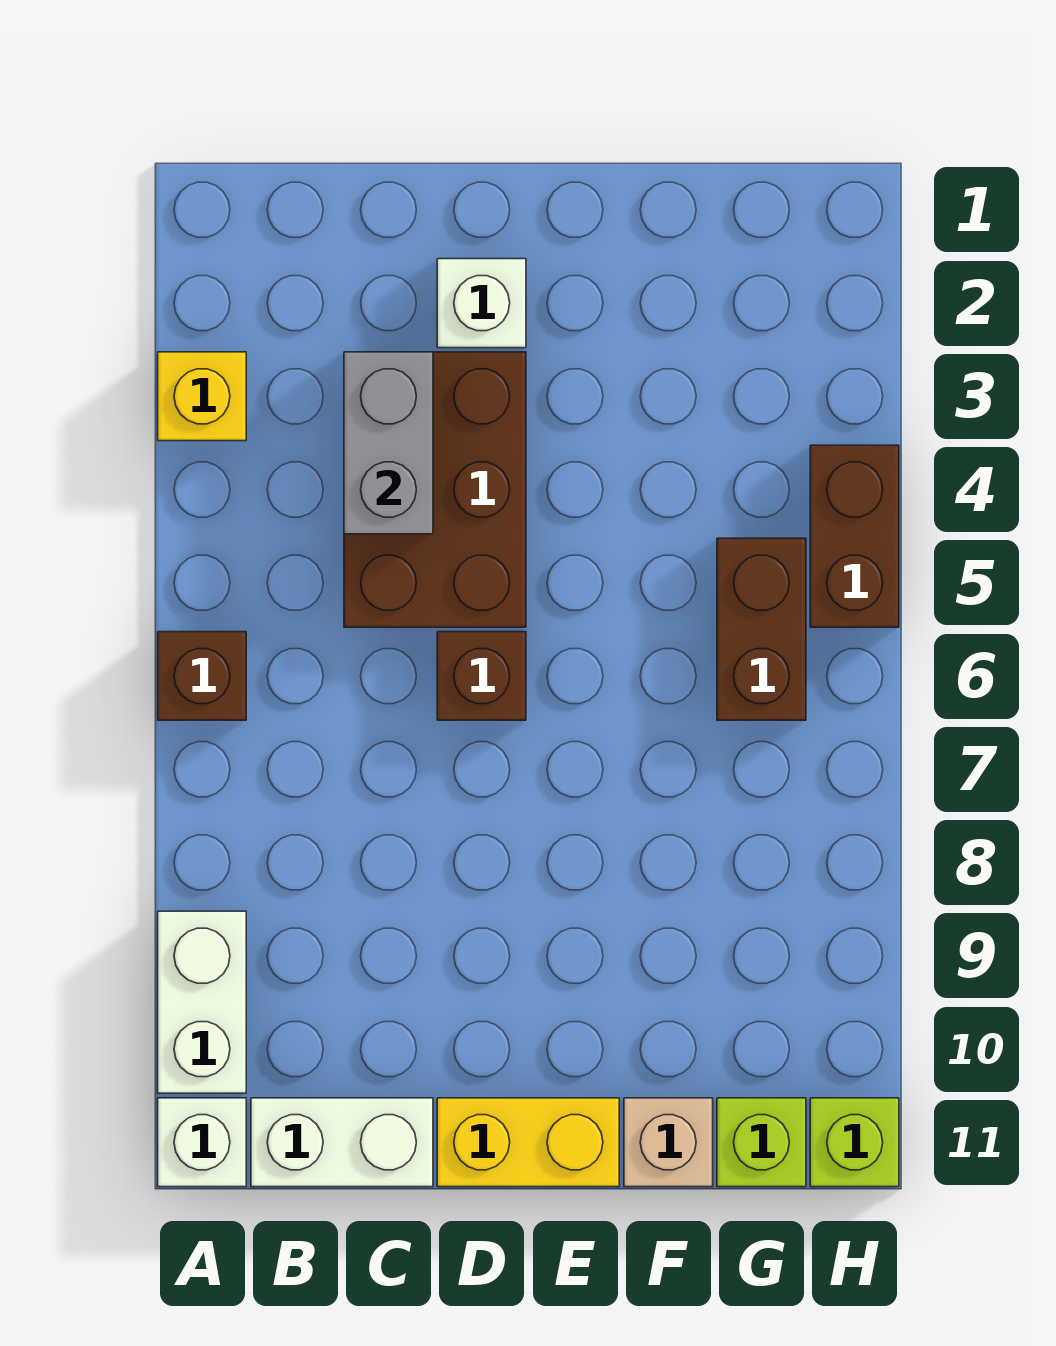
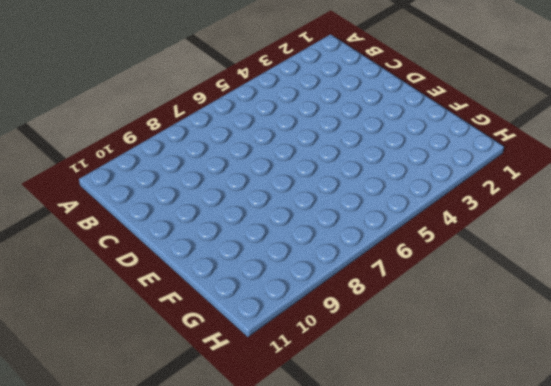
none -> yellow 1x1 brick [158,352,246,441]
none -> brown 1x1 brick [158,632,246,720]
none -> white 1x2 brick [158,911,246,1093]

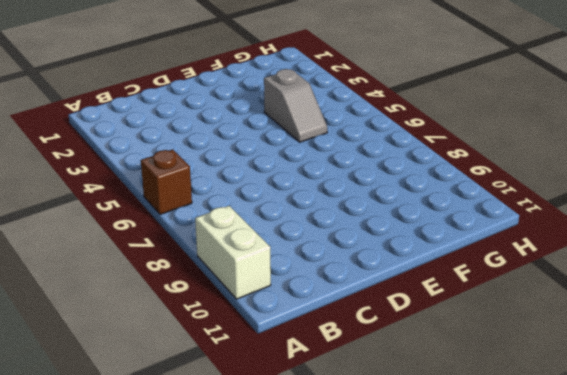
grey 1x2 slope [264,69,327,142] -> none
none -> yellow 1x1 brick [158,352,246,441]
none -> white 1x1 brick [158,1098,246,1187]
none -> white 1x2 brick [251,1098,433,1187]

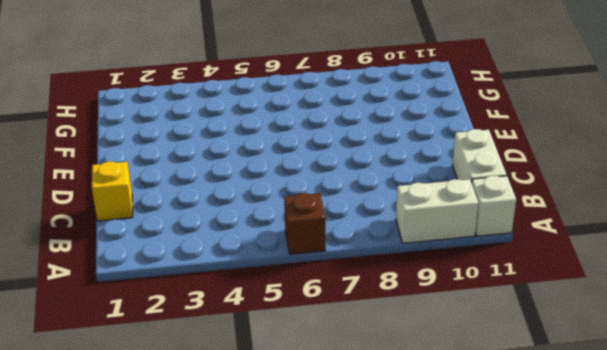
yellow 1x1 brick [92,161,133,221] -> yellow 1x1 brick moved to [158,352,246,441]
none -> brown 2x3 brick [344,352,526,627]
none -> white 1x1 brick [437,259,526,348]
none -> brown 1x1 brick [437,632,526,720]

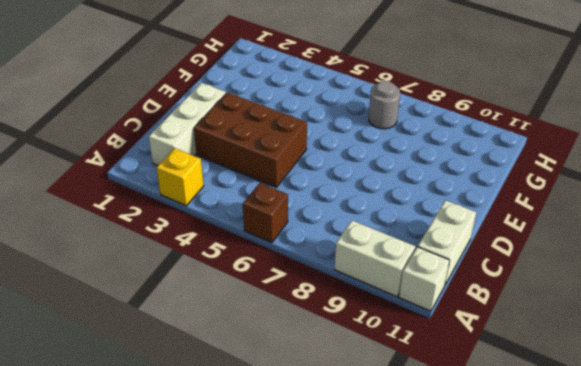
white 1x3 brick [149,83,226,166] -> white 1x1 brick [437,259,526,348]
grey 1x1 round brick [369,81,400,129] -> none
none -> brown 1x1 brick [437,632,526,720]
none -> yellow 1x2 brick [437,1098,619,1187]
none -> tan 1x1 brick [624,1098,713,1187]

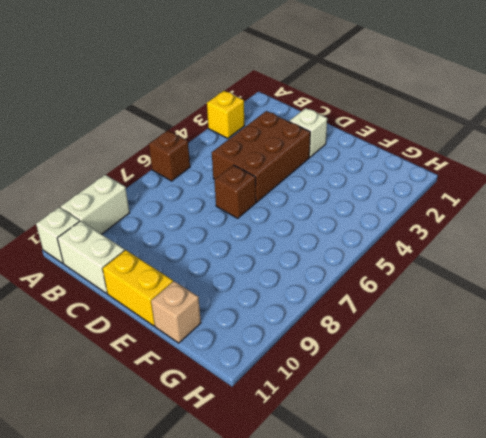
none -> brown 1x2 brick [717,538,806,720]
none -> lime 1x1 brick [717,1098,806,1187]
none -> brown 1x2 brick [810,445,899,627]

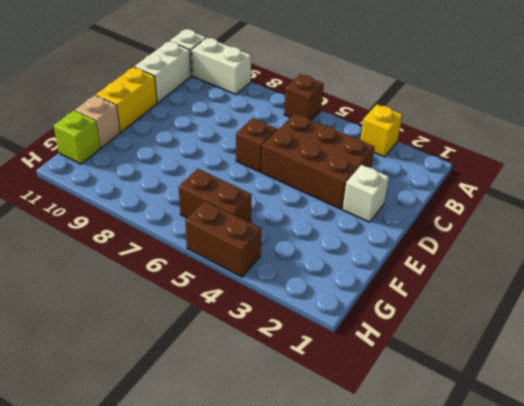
none -> lime 1x1 brick [810,1098,899,1187]
none -> grey 1x2 brick [344,352,433,534]

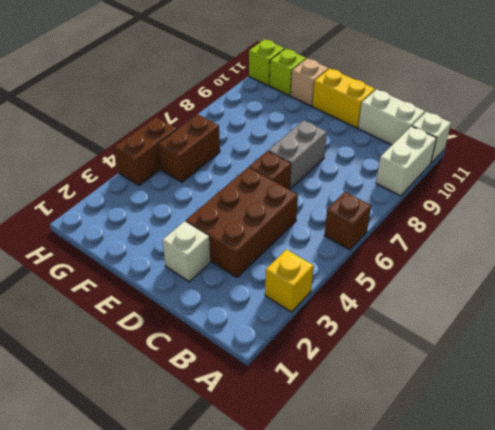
grey 1x2 brick [268,120,327,189] -> grey 1x2 brick moved to [344,352,433,534]

